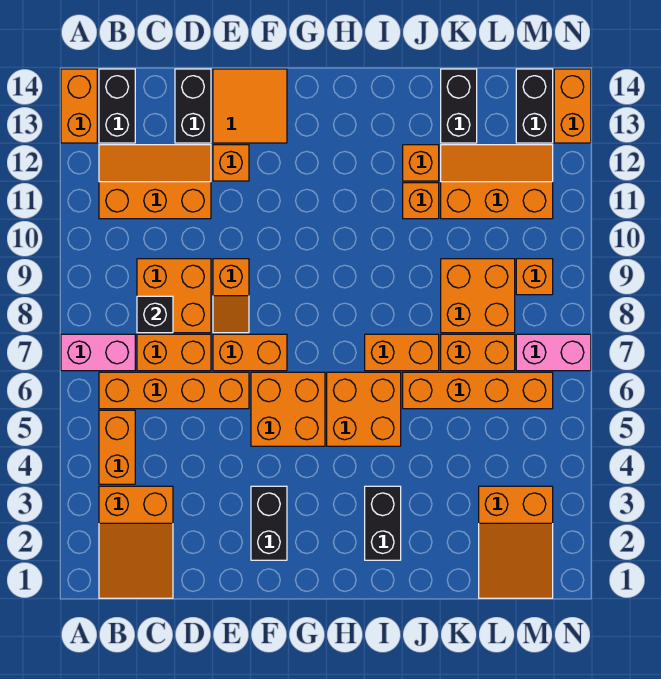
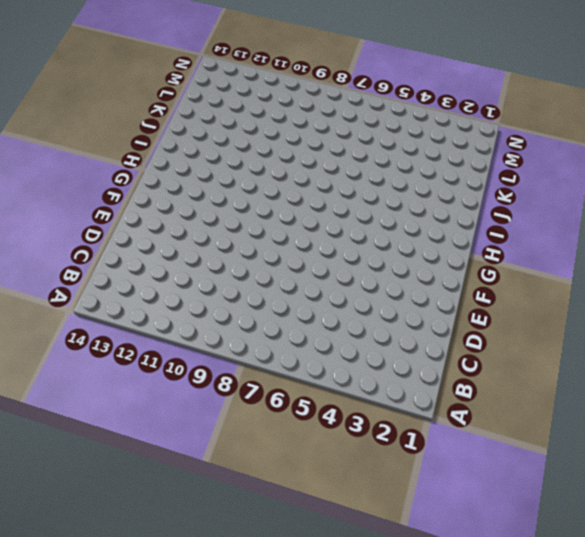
none -> pink 1x2 brick [61,334,135,371]
none -> orange 1x2 brick [61,69,97,143]
none -> orange 2x3 slope [99,486,173,598]
none -> orange 1x2 brick [99,410,135,484]

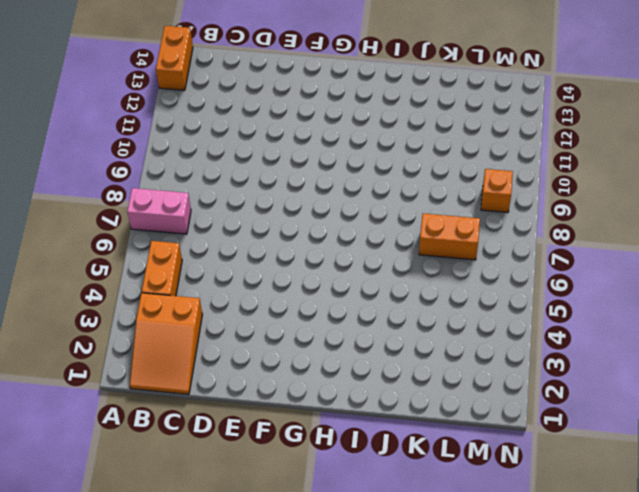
none -> orange 1x4 brick [99,372,249,409]
none -> orange 2x3 slope [99,145,211,219]
none -> black 1x2 brick [99,69,135,143]
none -> orange 1x2 brick [137,334,211,371]

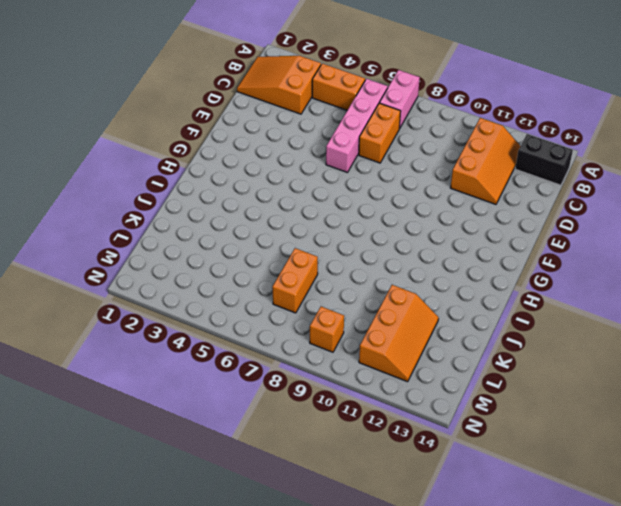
pink 1x4 brick [326,79,388,173] -> orange 1x4 brick [99,372,249,409]
none -> orange 1x2 brick [61,69,97,143]
none -> orange 2x2 brick [137,259,211,333]
none -> black 1x2 brick [175,69,211,143]
none -> orange 1x2 brick [213,334,287,371]

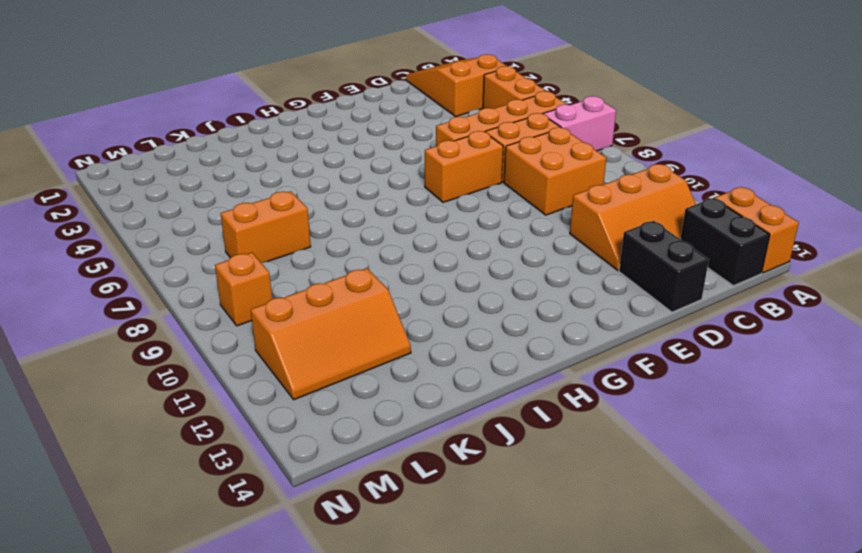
none -> orange 1x2 slope [213,259,249,333]
none -> orange 1x1 brick [213,145,249,181]
none -> orange 2x2 tile [213,69,287,143]
none -> black 1x2 brick [251,486,287,560]

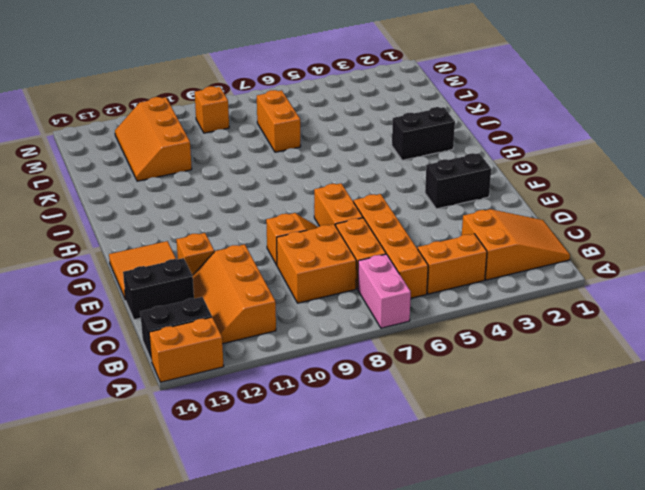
none -> orange 2x2 brick [251,372,325,446]
none -> orange 2x2 brick [327,372,401,446]
none -> orange 1x2 brick [365,334,439,371]
none -> orange 1x4 brick [403,372,553,409]

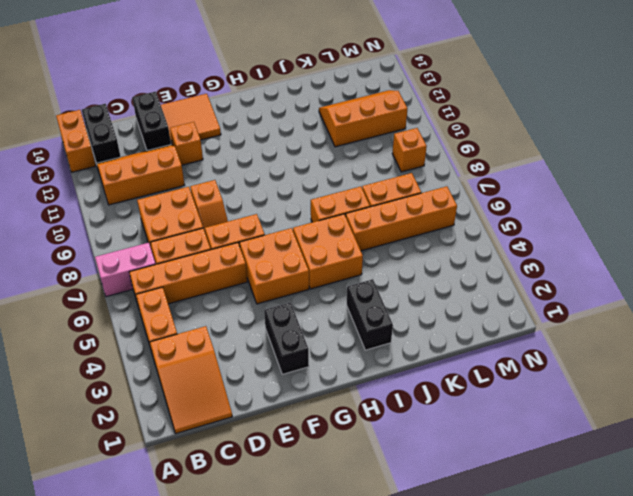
none -> orange 1x1 brick [403,183,439,219]
none -> orange 1x1 brick [403,145,439,181]
none -> orange 2x2 brick [441,259,515,333]
none -> black 1x2 brick [441,69,477,143]

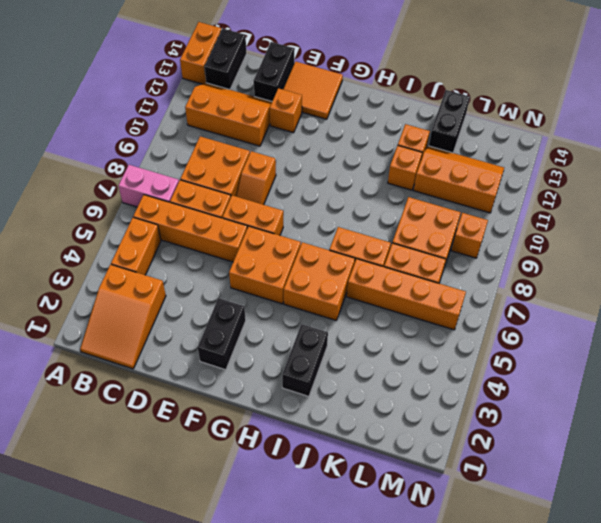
none -> orange 2x3 slope [479,486,553,598]
none -> pink 1x2 brick [516,334,591,371]
none -> black 1x2 brick [516,69,553,143]
none -> orange 1x2 brick [554,69,591,143]

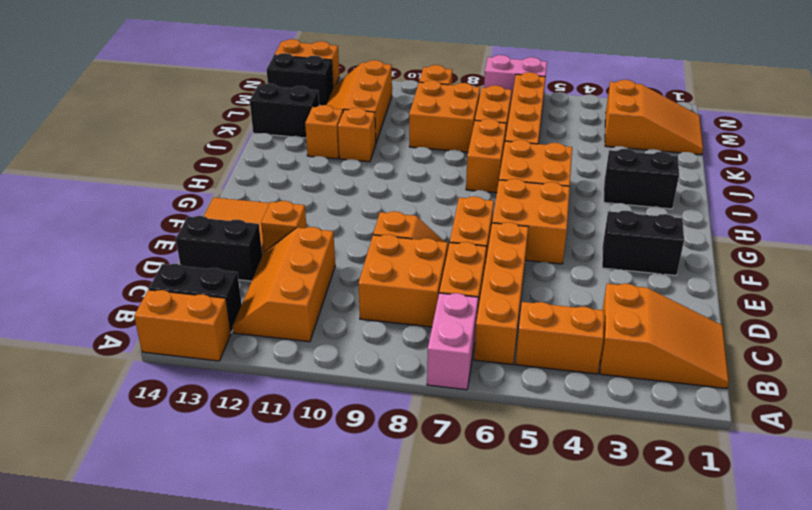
pink 1x2 brick [484,55,547,101] -> pink 1x2 brick turned to [516,334,591,371]
none -> black 1x1 brick [137,296,173,333]

